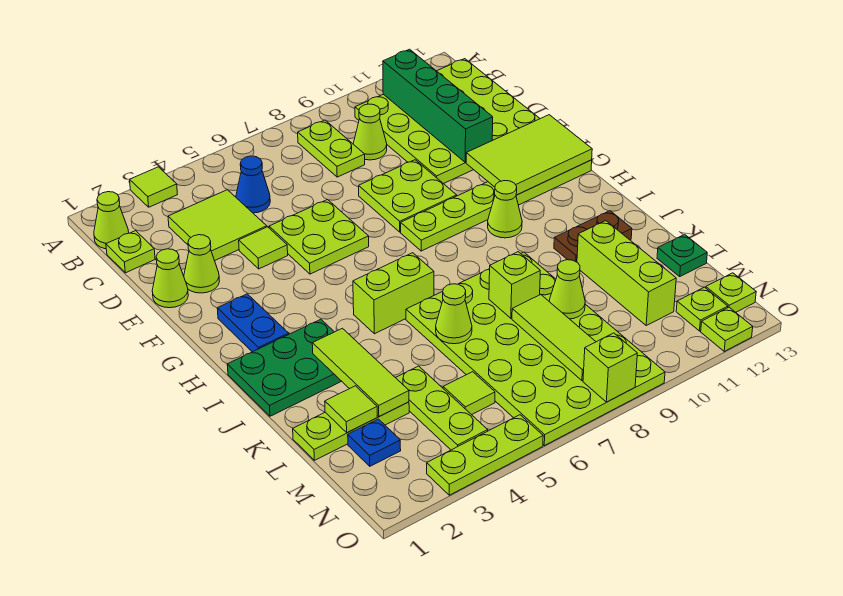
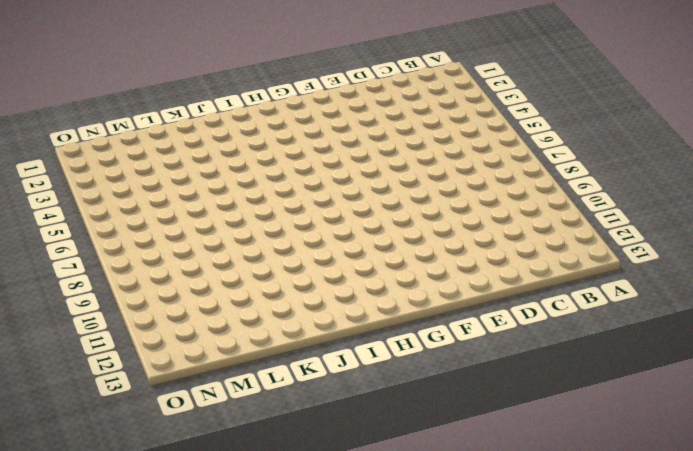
none -> lime 1x1 tile [130,167,177,207]
none -> lime 1x1 cone [94,192,129,249]
none -> lime 1x2 plate [298,120,365,177]
none -> lime 4x4 plate [355,59,540,184]

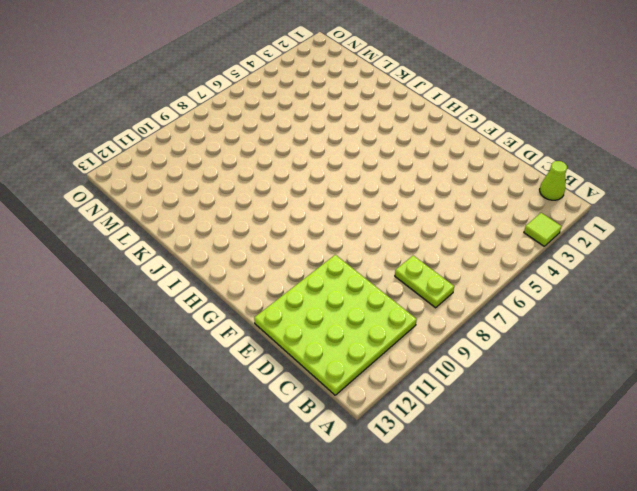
none -> lime 1x1 plate [106,231,155,273]
none -> lime 2x2 tile [168,190,267,261]
none -> blue 1x1 cone [236,156,270,213]
none -> lime 1x1 cone [353,104,387,160]

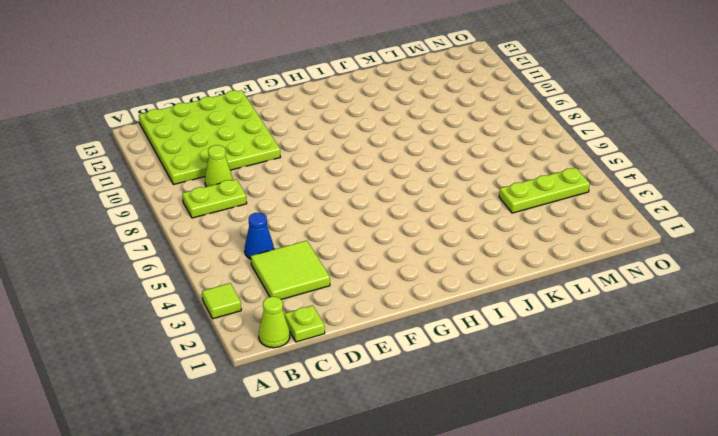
none -> lime 1x1 cone [152,249,188,308]
none -> lime 1x1 cone [184,235,220,293]
none -> lime 1x1 tile [239,227,288,269]
none -> lime 2x2 plate [269,200,369,274]

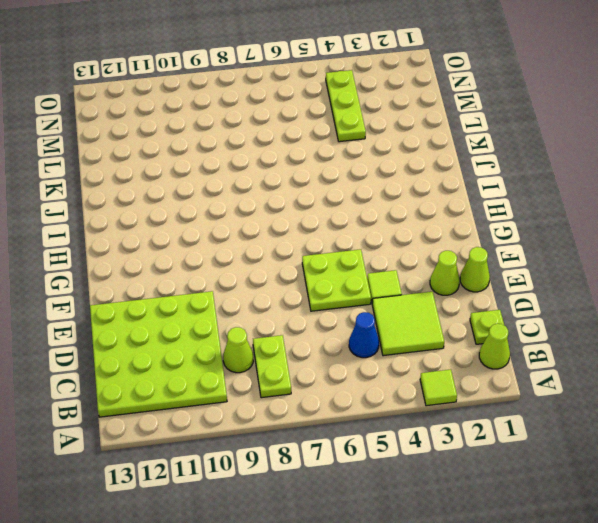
none -> lime 2x2 plate [359,160,457,232]
none -> blue 1x2 plate [217,294,289,352]
none -> lime 1x6 plate [401,160,592,251]
none -> lime 1x1 cone [488,181,522,238]

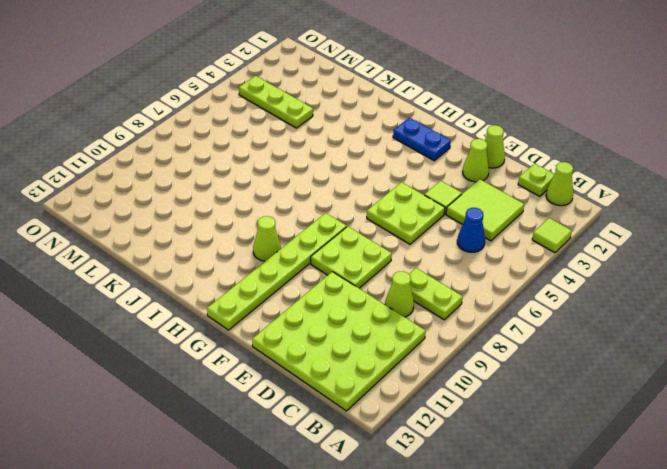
none -> green 2x3 plate [227,319,341,416]
none -> lime 1x2 brick [353,253,434,334]
none -> lime 4x6 plate [406,252,665,446]
none -> brown 1x2 plate [554,211,632,262]

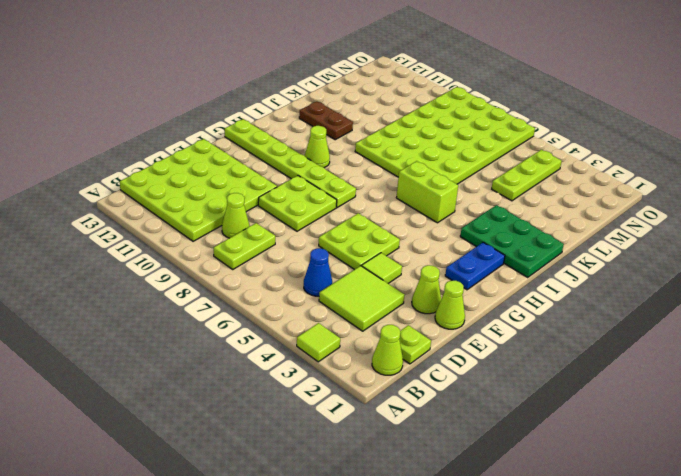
none -> lime 1x3 brick [577,221,676,325]
none -> lime 1x3 plate [293,402,409,460]
none -> green 1x1 plate [657,234,707,276]
none -> blue 1x1 plate [348,419,401,466]

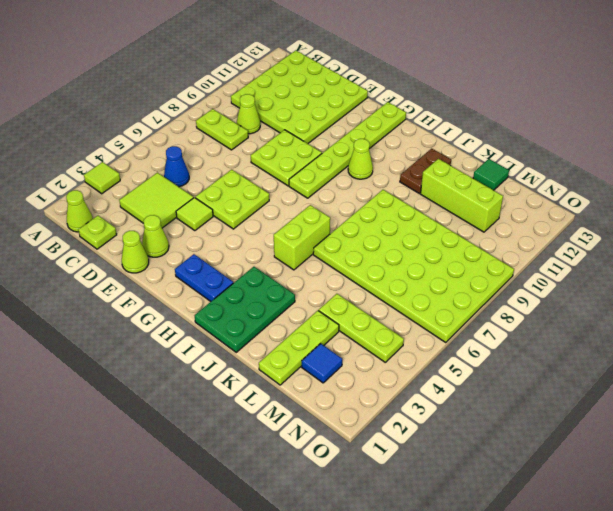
green 1x1 tile [473,159,509,190] -> green 1x1 plate [657,234,707,276]
blue 1x1 tile [302,343,342,383] -> blue 1x1 plate [348,419,401,466]
none -> lime 1x1 tile [443,372,495,415]
none -> lime 1x1 plate [676,287,728,331]
none -> lime 1x1 plate [706,273,756,312]
none -> lime 1x3 plate [427,415,543,495]

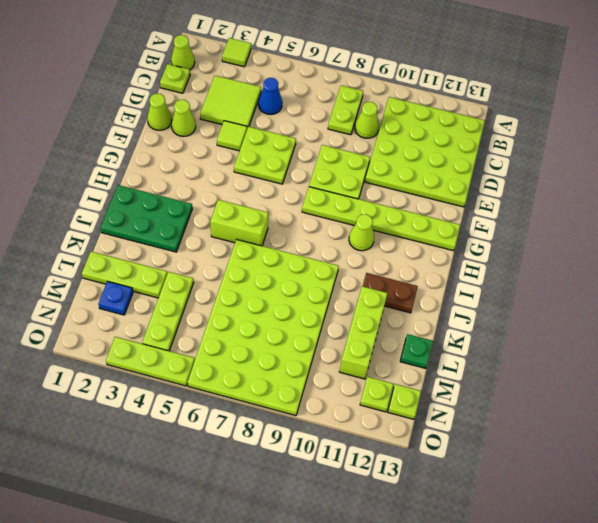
none -> blue 1x2 plate [217,294,289,352]
none -> lime 1x1 tile [443,372,495,415]
none -> lime 1x1 plate [701,307,753,351]
none -> green 1x4 brick [383,49,493,162]

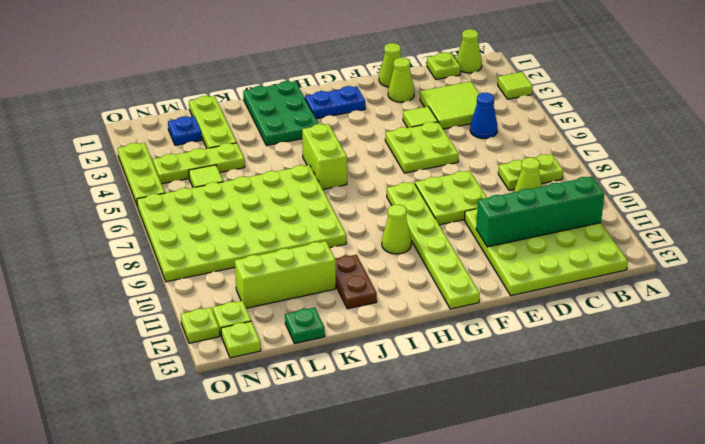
none -> lime 2x3 tile [466,115,592,195]
none -> lime 1x3 tile [312,328,409,417]
none -> lime 1x1 cone [436,284,472,344]
none -> lime 1x1 brick [489,252,540,318]

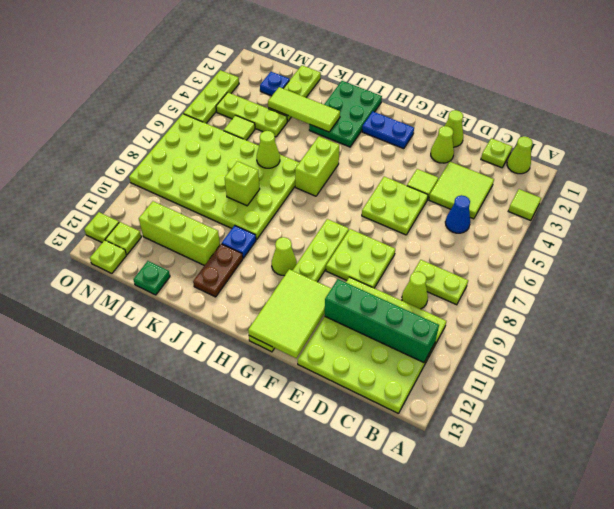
blue 1x1 plate [222,225,256,258] -> none
none -> lime 1x1 tile [325,386,377,432]
none -> lime 1x3 tile [512,295,596,381]
none -> lime 1x1 cone [549,260,585,319]
none -> lime 1x1 brick [583,333,637,402]

